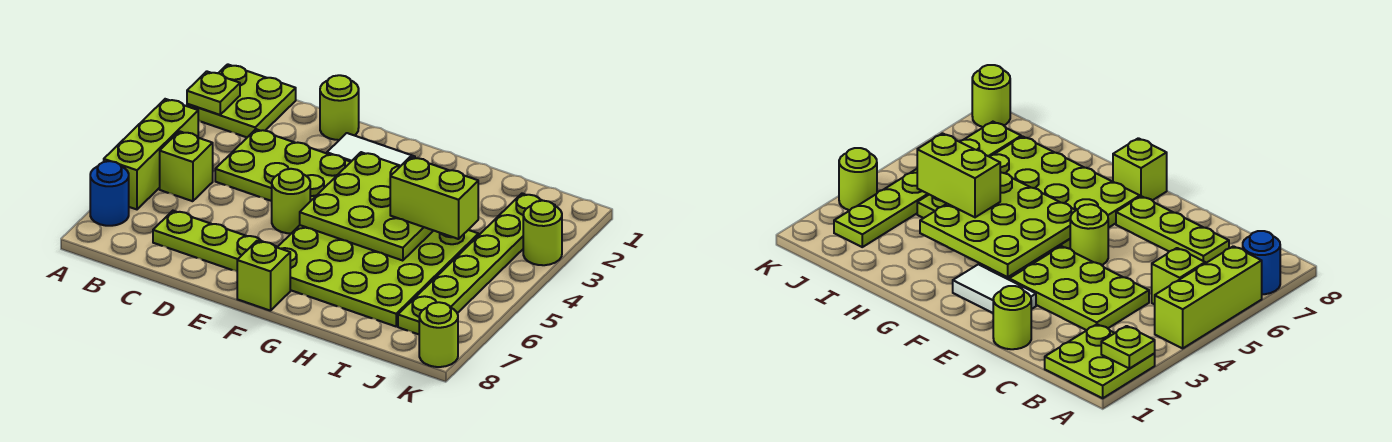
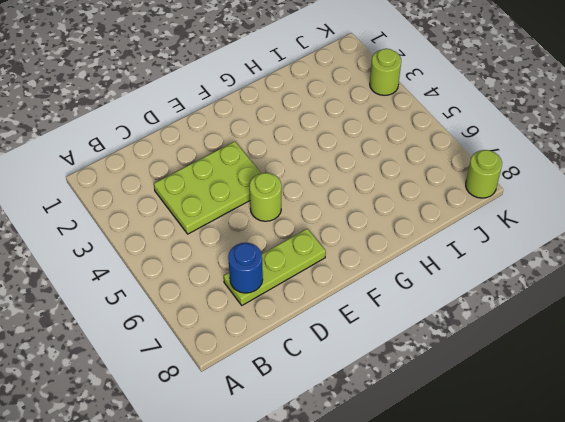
blue 1x1 round brick [228,243,263,293] -> blue 1x1 round brick moved to [90,161,129,226]
none -> lime 2x2 plate [187,64,296,137]
none -> lime 1x3 brick [104,99,198,209]
none -> lime 1x1 brick [160,131,213,201]

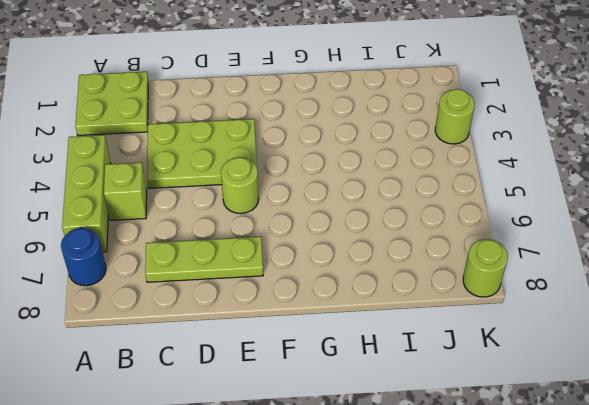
none -> lime 1x1 round brick [320,75,359,140]
none -> white 1x2 tile [327,133,415,166]
none -> lime 4x4 plate [277,225,478,326]

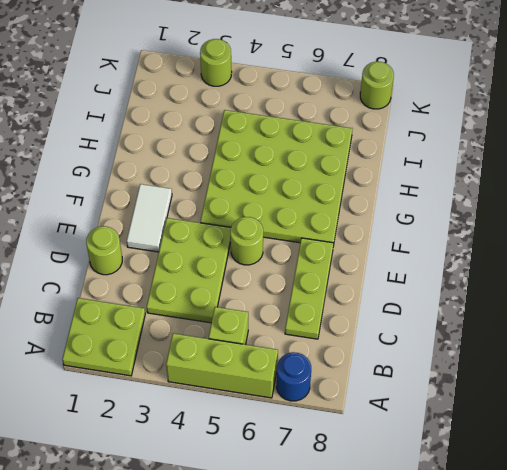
none -> lime 1x1 brick [237,241,290,311]
none -> lime 1x6 plate [398,194,555,334]
none -> lime 1x1 plate [187,71,240,115]

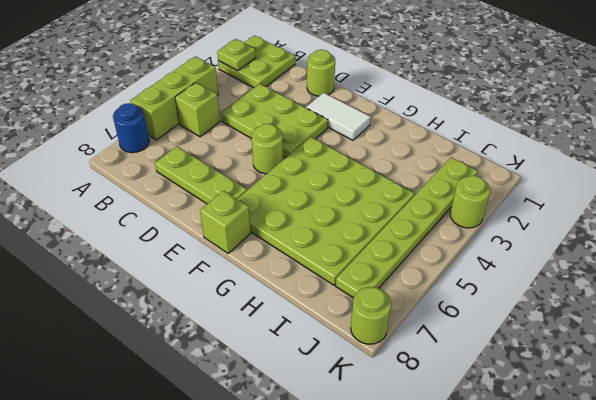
none -> lime 3x3 plate [300,152,433,261]
none -> lime 1x2 brick [390,157,478,239]

